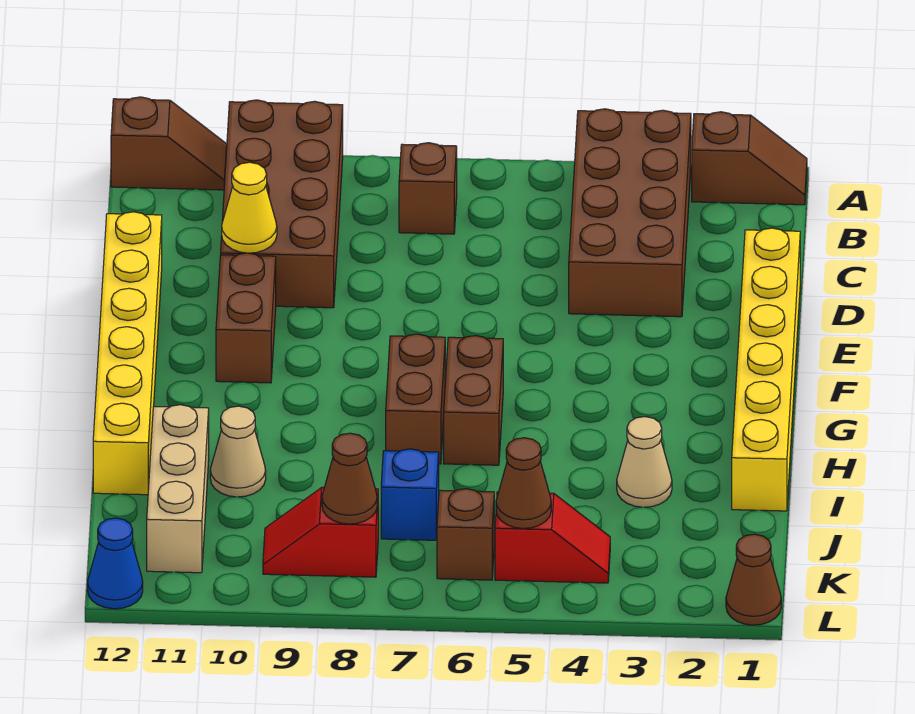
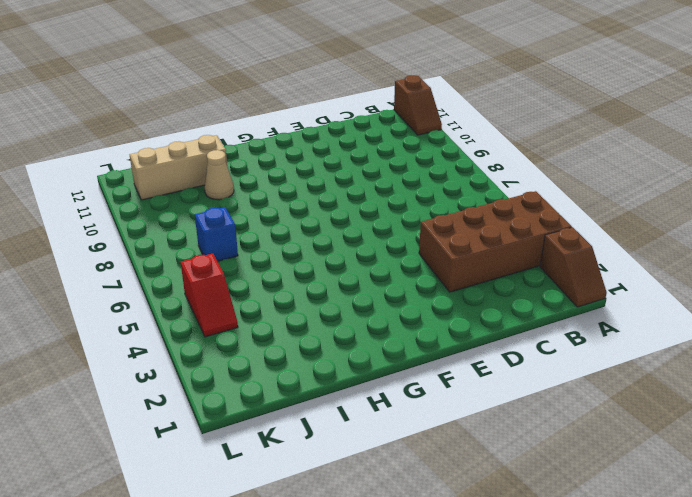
none -> brown 2x4 brick [221,100,343,308]
none -> brown 1x1 brick [399,143,457,234]
none -> yellow 1x6 brick [732,228,800,511]

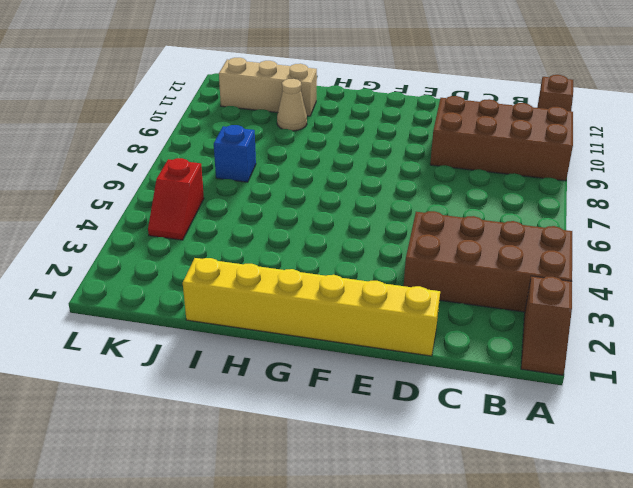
none -> brown 1x1 brick [399,143,457,234]
none -> yellow 1x6 brick [93,212,162,495]
none -> brown 1x2 brick [216,253,276,383]

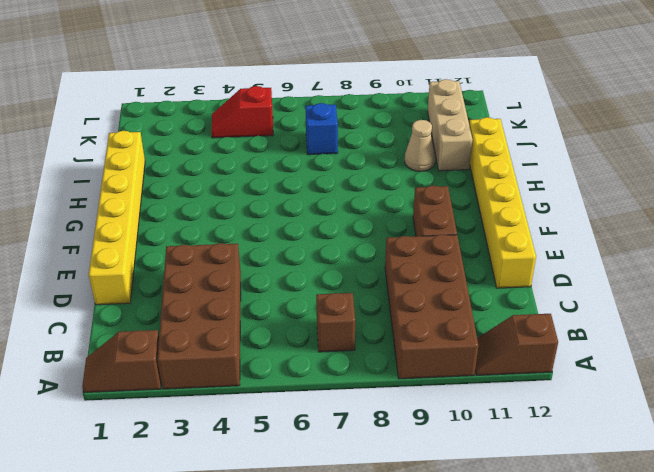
none -> brown 1x2 brick [444,336,503,465]
none -> brown 1x2 brick [386,334,445,464]
none -> tan 1x1 cone [617,417,672,507]

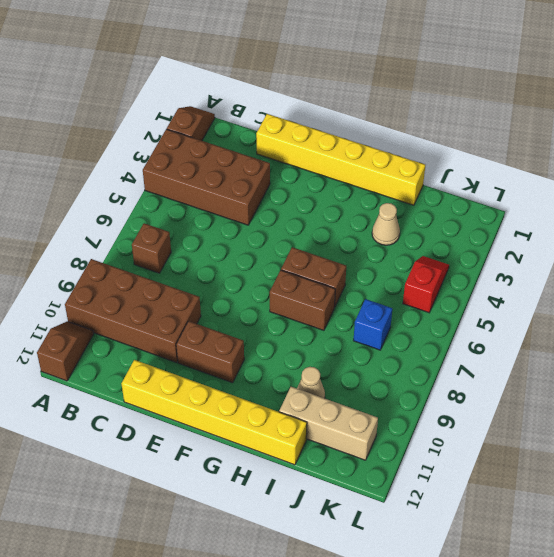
none -> brown 1x1 brick [437,489,494,580]
none -> red 1x2 slope [263,487,378,577]
none -> brown 1x1 cone [726,534,781,625]

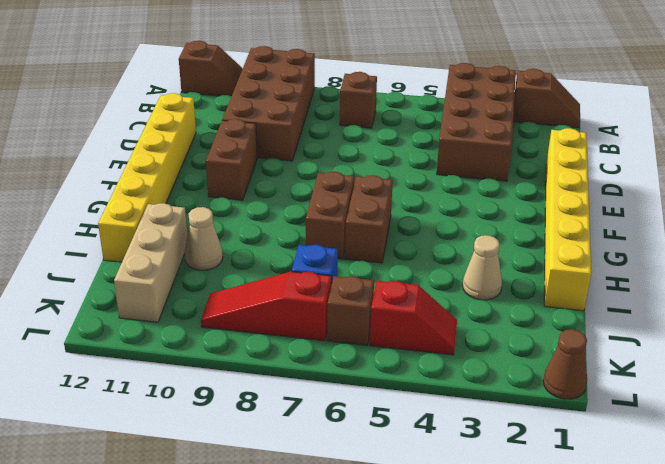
red 1x3 slope [201,272,332,341] -> red 1x2 slope [263,487,378,577]
none -> blue 1x1 cone [88,518,143,609]
none -> yellow 1x1 cone [222,162,277,253]
none -> brown 1x1 cone [496,438,551,529]

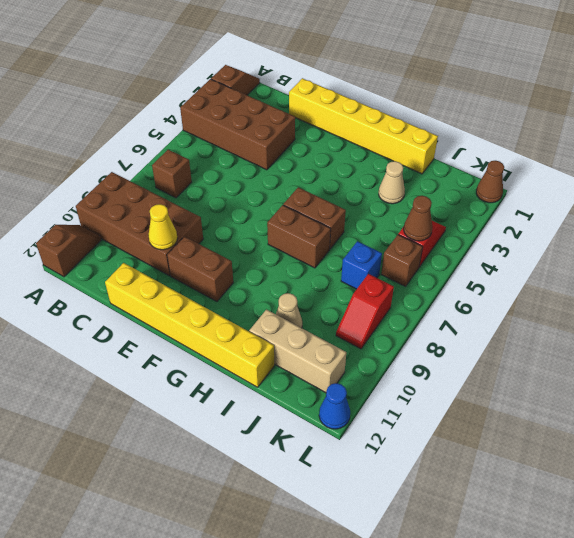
none -> brown 1x1 cone [322,433,377,524]

